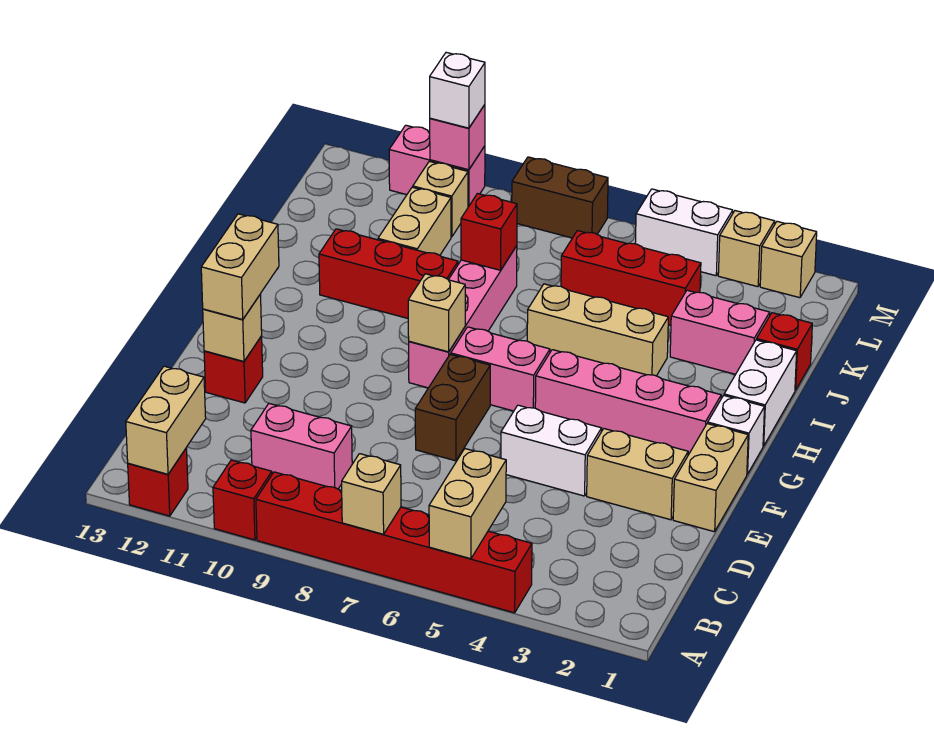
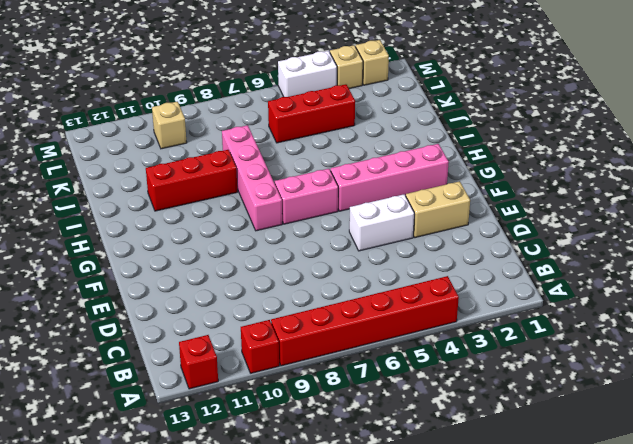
none -> pink 1x2 brick [251,404,352,489]
none -> tan 1x2 brick [673,424,748,532]
none -> brown 1x2 brick [415,354,490,461]
none -> red 1x1 brick [204,336,263,403]

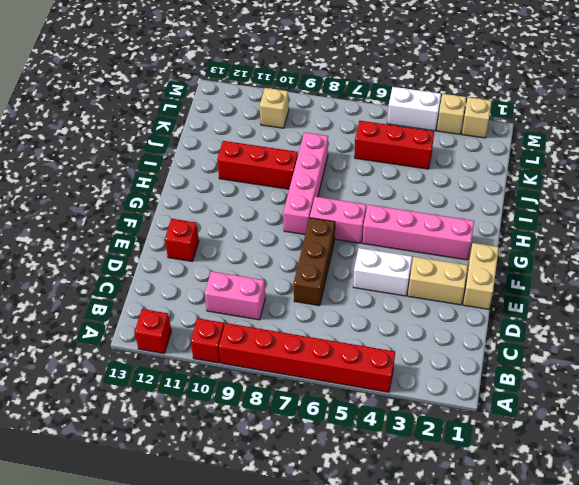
brown 1x3 brick [294,218,335,306] -> brown 1x2 brick [415,354,490,461]
none -> white 1x1 brick [708,395,765,474]
none -> white 1x2 brick [724,340,797,446]
none -> tan 1x3 brick [527,284,668,376]
none -> red 1x1 brick [757,313,812,390]

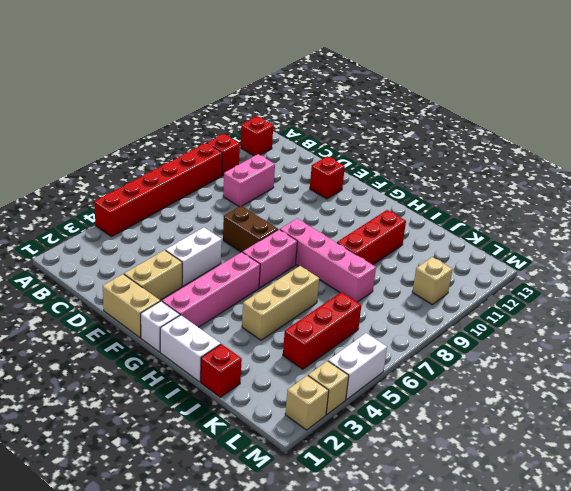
none -> pink 1x2 brick [670,290,770,374]
none -> tan 1x2 brick [378,187,451,255]
none -> brown 1x2 brick [512,157,608,238]
none -> pink 1x2 brick [389,125,485,207]

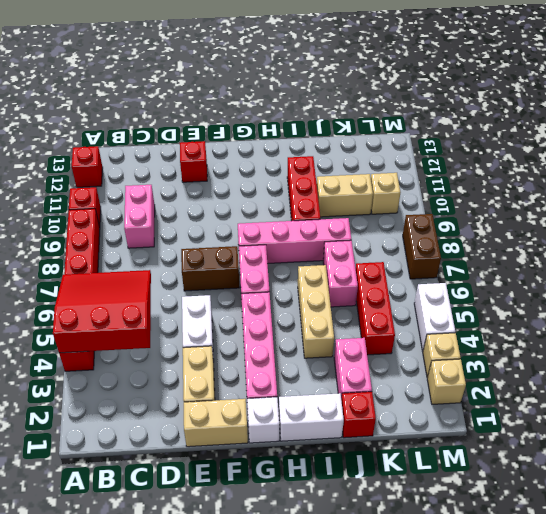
red 3x3 slope [53,270,151,353] -> tan 1x2 brick [429,449,506,559]
pink 1x2 brick [323,240,358,307] -> pink 1x2 brick moved to [389,125,485,207]
none -> tan 1x1 brick [342,454,401,534]
none -> tan 1x2 brick [126,366,206,474]
none -> tan 1x1 brick [203,294,262,361]
none -> tan 1x1 brick [408,274,465,352]

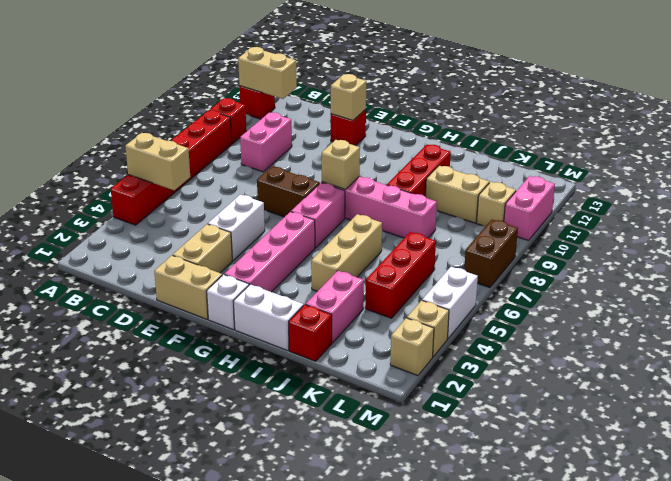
none -> tan 1x1 brick [342,454,401,534]
none -> red 1x1 brick [461,194,517,270]
none -> pink 1x1 brick [430,105,485,170]
none -> tan 1x2 brick [201,214,279,319]

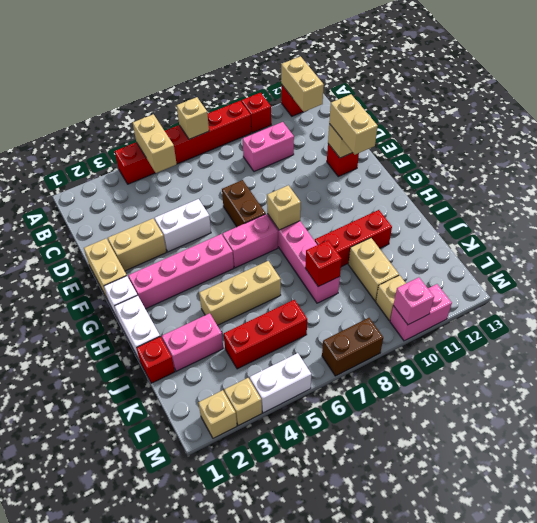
none -> white 1x1 brick [430,52,485,128]

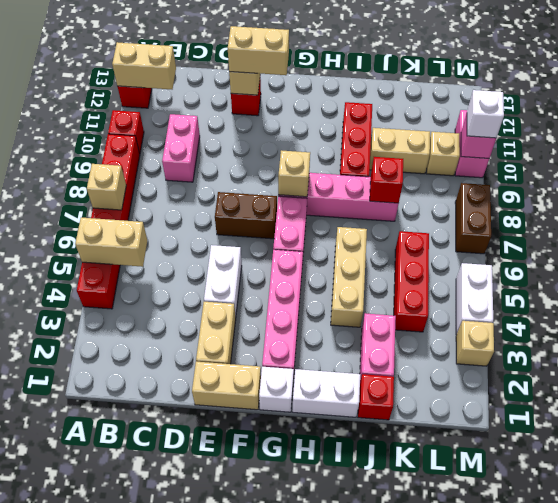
none -> tan 1x1 brick [760,221,817,298]

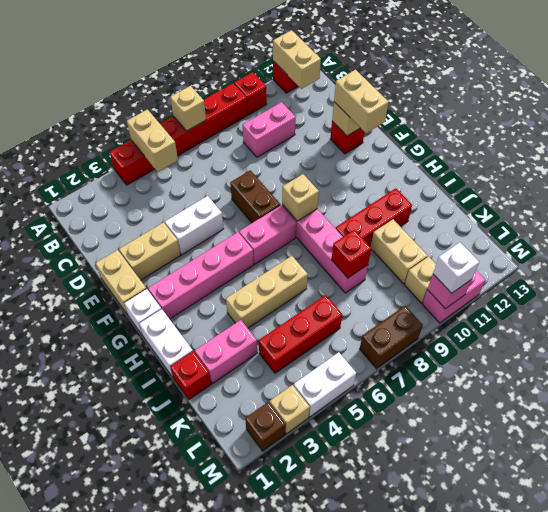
brown 1x1 brick [245,402,286,451] -> tan 1x1 brick [760,221,817,298]

